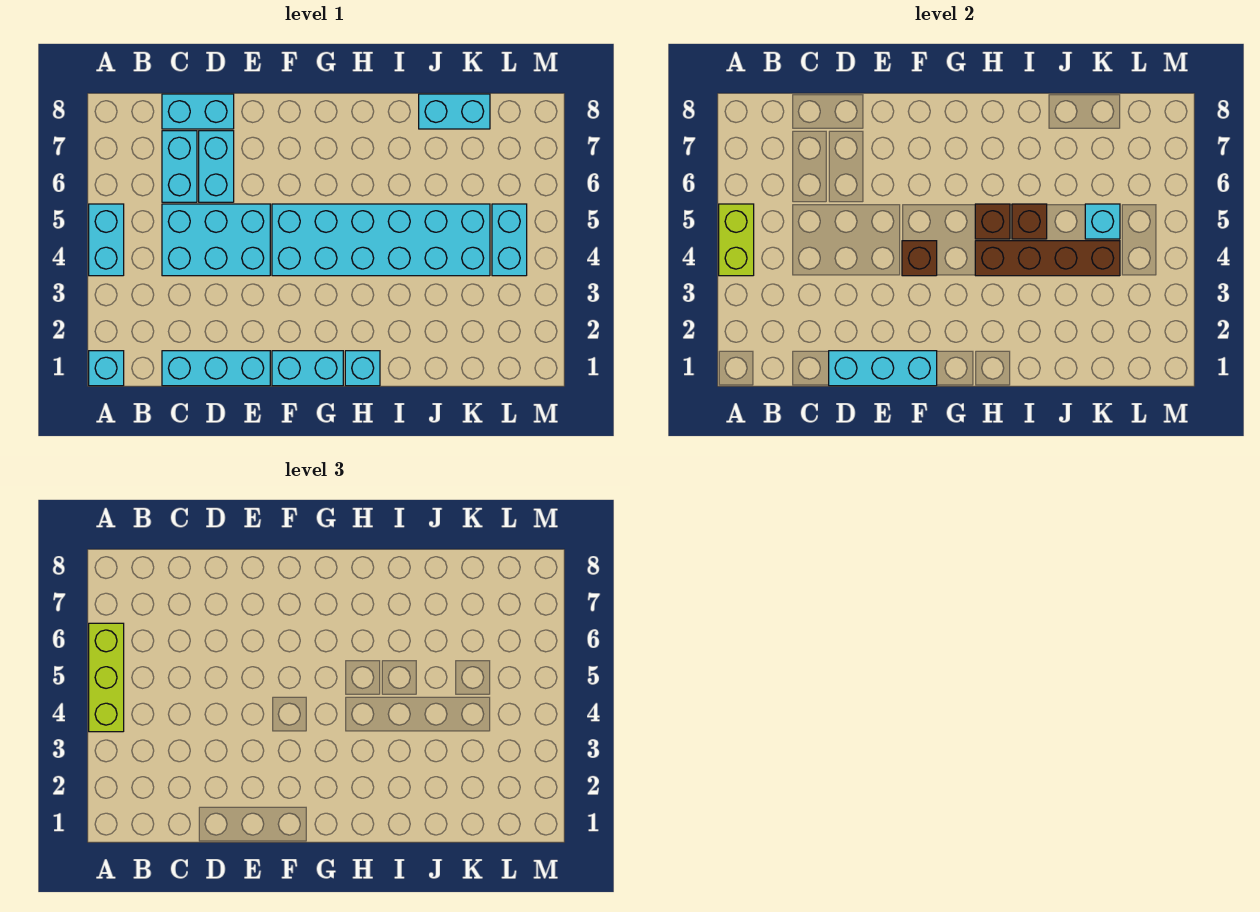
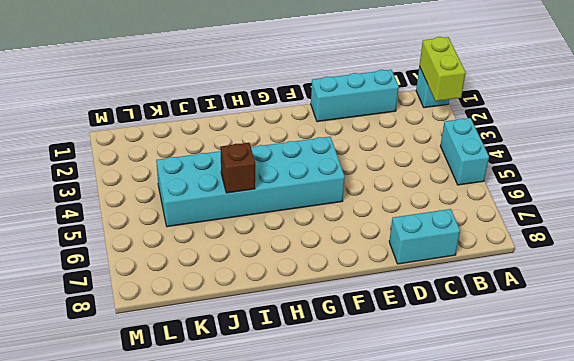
lime 1x2 brick [419,37,466,101] -> lime 1x2 brick moved to [719,204,754,276]
none -> cyan 2x3 brick [162,204,270,276]
none -> cyan 1x2 brick [162,131,197,202]
none -> cyan 1x2 brick [199,131,234,202]

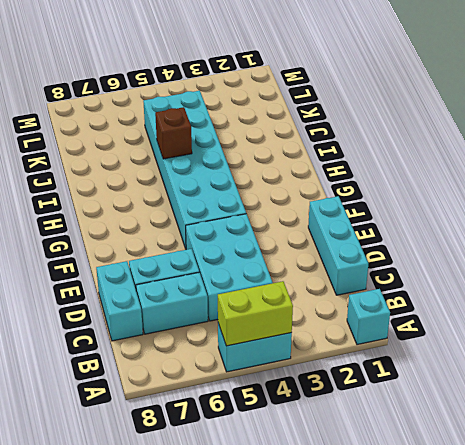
none -> cyan 1x2 brick [272,351,343,386]
none -> cyan 1x1 brick [345,351,380,386]
none -> cyan 1x2 brick [419,94,490,129]

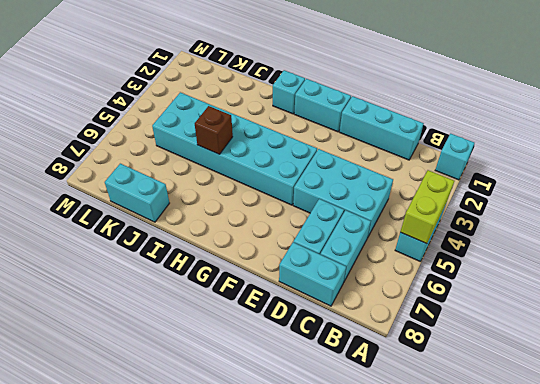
none -> cyan 1x2 brick [492,204,527,276]
none -> cyan 1x3 brick [829,351,937,386]
none -> brown 1x1 brick [902,241,937,276]

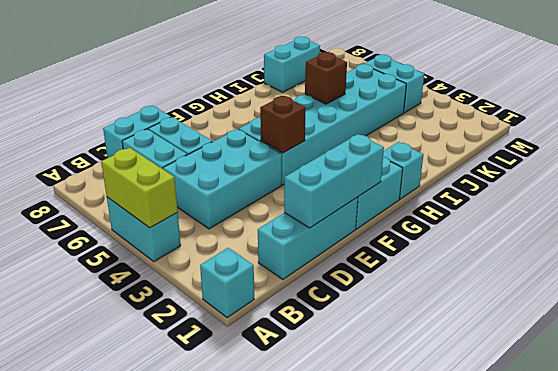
none -> brown 1x4 brick [975,241,1120,276]
none -> brown 1x1 brick [975,204,1010,239]
none -> cyan 1x1 brick [1085,204,1120,239]

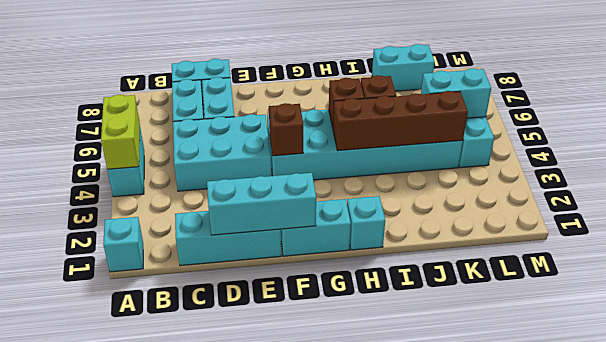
cyan 1x2 brick [421,68,491,118] -> cyan 1x1 brick [1085,204,1120,239]
none -> lime 1x3 brick [89,623,124,732]

